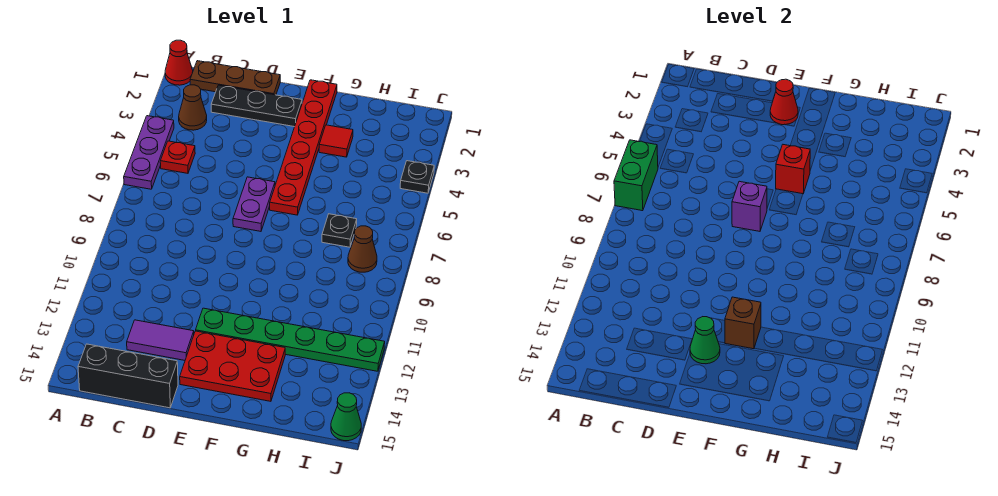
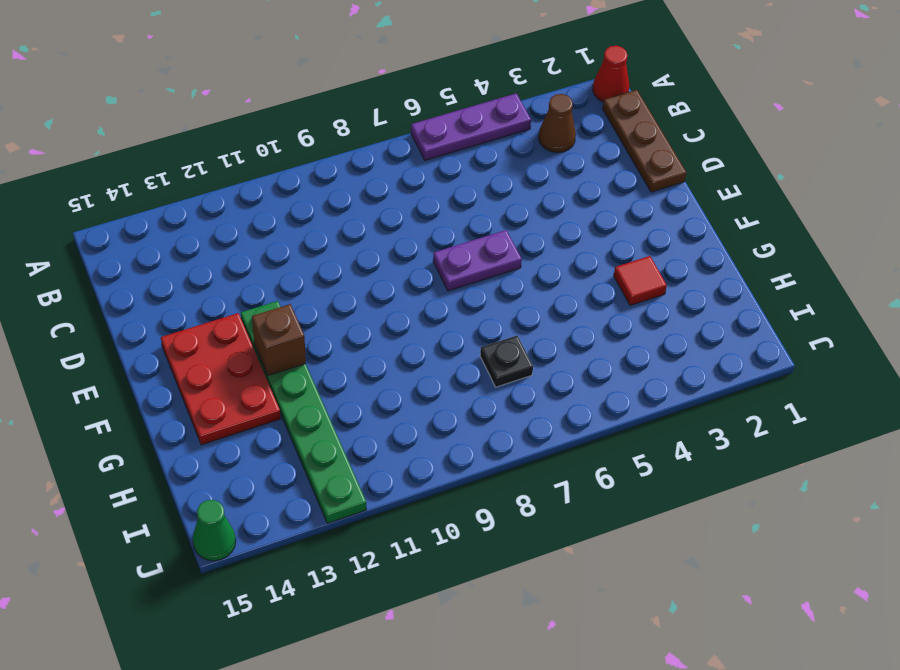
none -> red 1x1 plate [160,141,195,173]
none -> black 1x3 brick [78,344,178,408]
none -> black 1x3 plate [211,85,302,127]

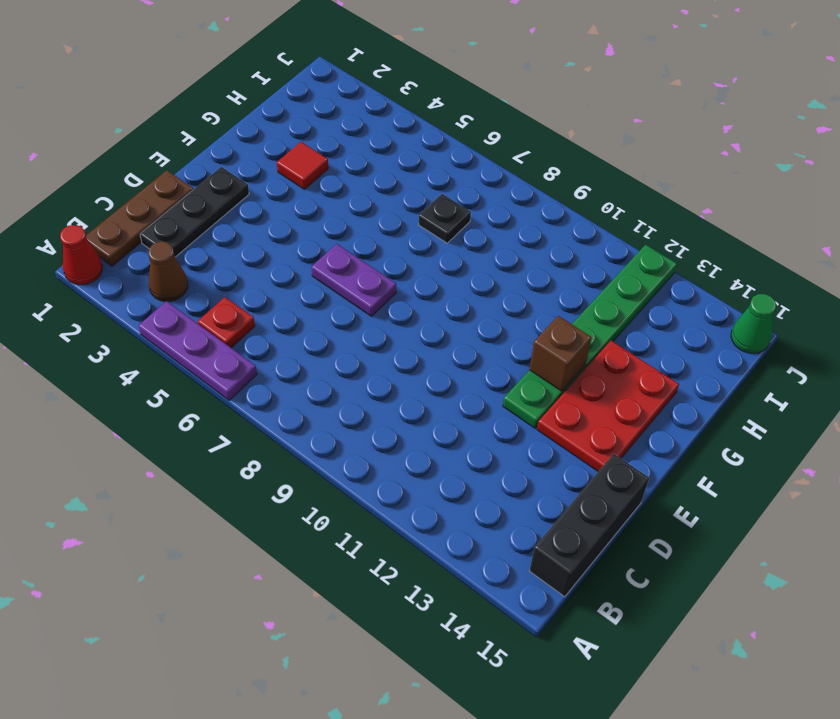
none -> purple 1x2 tile [127,320,194,360]
none -> red 1x6 plate [270,80,337,215]
none -> brown 1x1 cone [348,226,377,272]

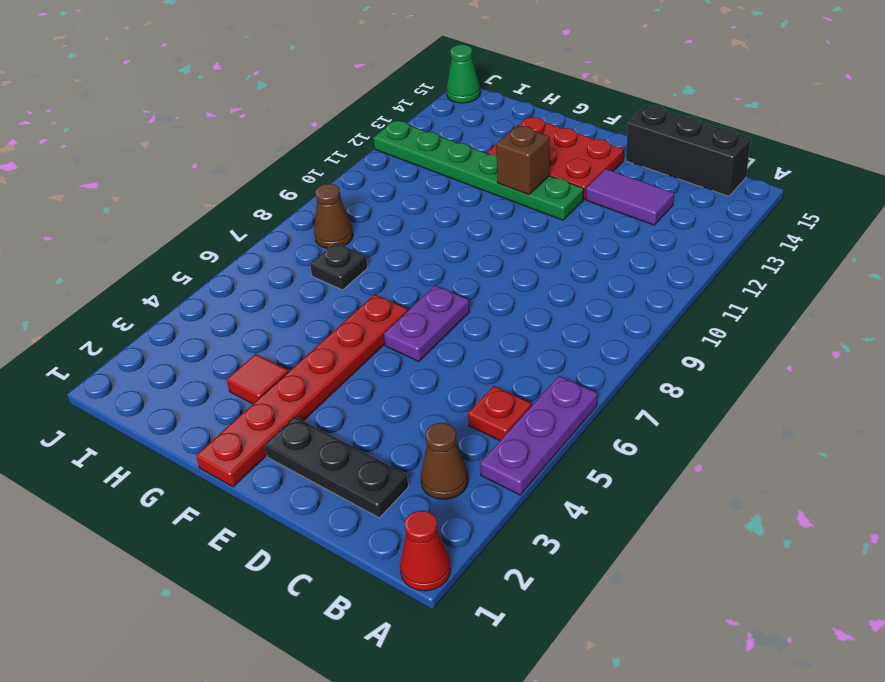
none -> brown 1x3 plate [190,61,280,95]
none -> black 1x1 plate [400,161,434,193]
none -> green 1x2 brick [614,140,658,211]

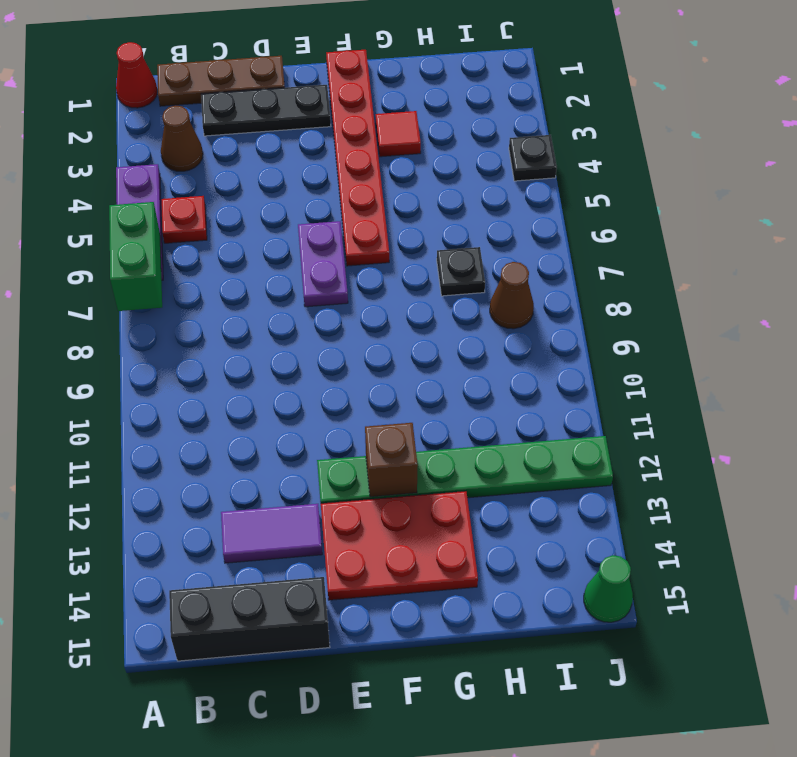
none -> red 1x1 cone [770,79,798,125]
none -> purple 1x1 brick [732,181,767,231]
none -> green 1x1 cone [690,317,720,364]

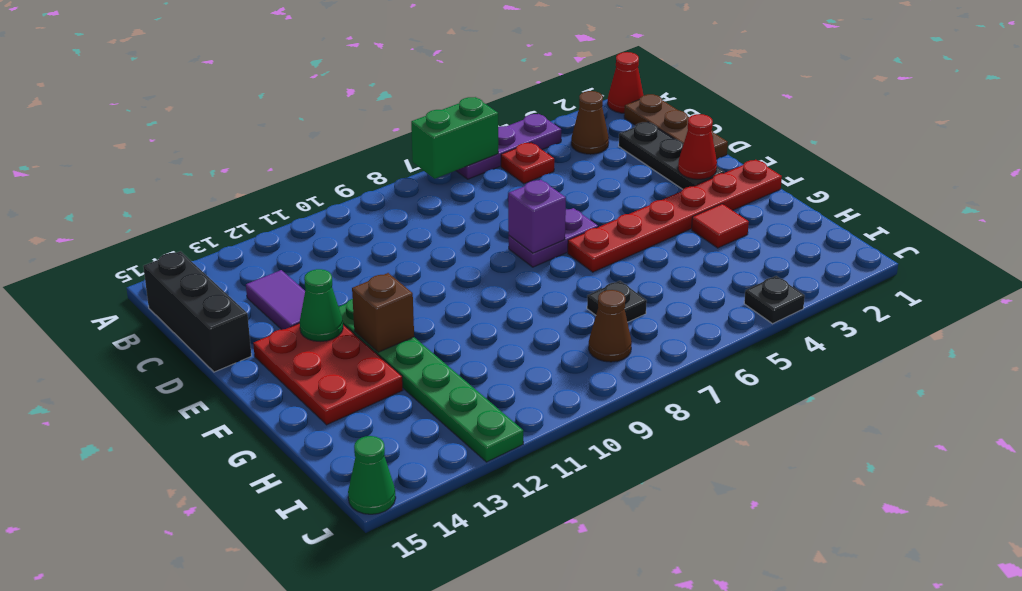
none -> red 1x1 brick [776,145,810,194]

